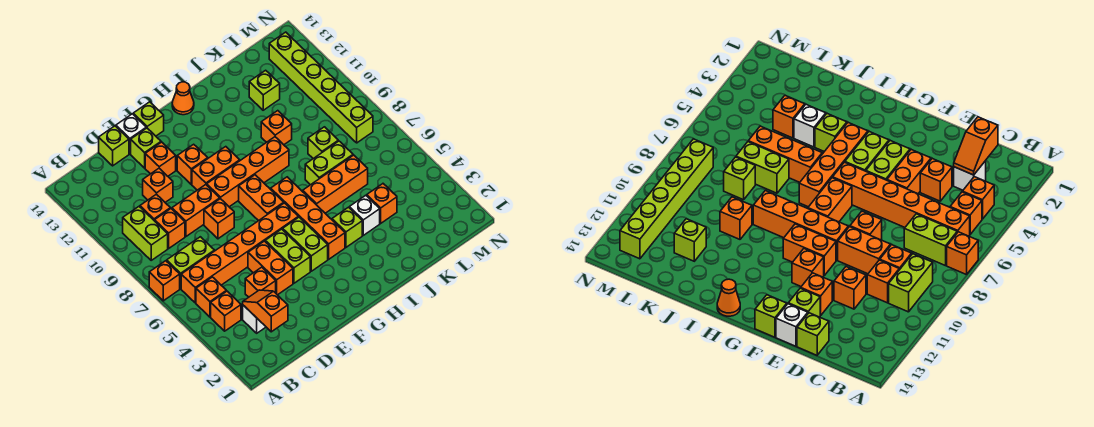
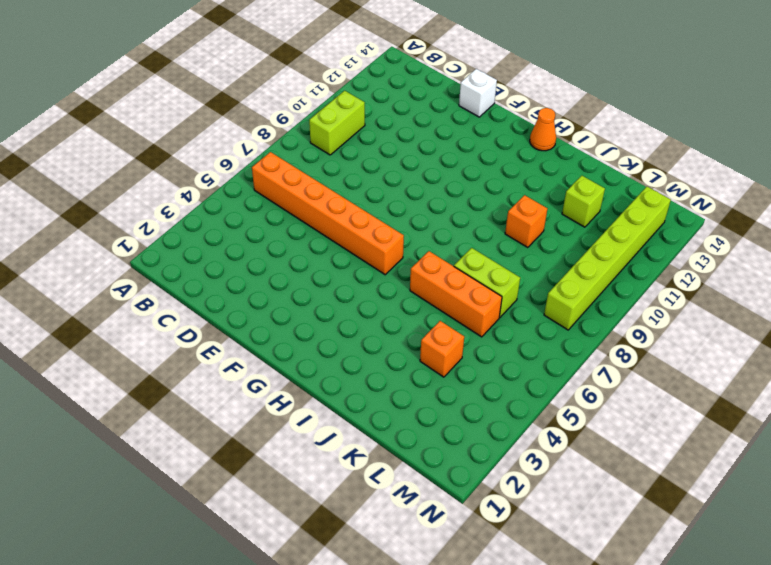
none -> orange 1x1 brick [149,261,180,301]
none -> orange 1x1 brick [211,291,241,331]
none -> orange 1x1 brick [196,277,226,317]
none -> lime 1x2 brick [167,237,214,289]

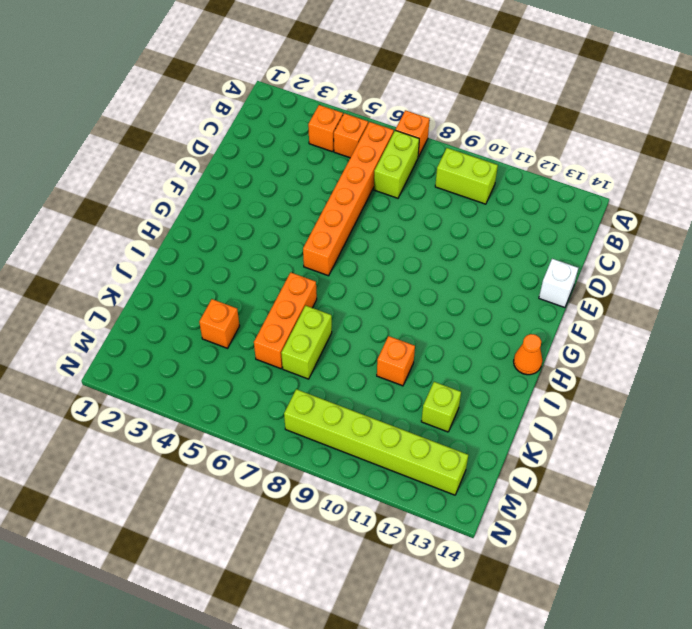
none -> white 1x1 brick [243,305,266,333]
none -> orange 1x1 brick [155,209,185,248]
none -> orange 1x1 brick [140,194,170,221]
none -> orange 1x1 brick [245,267,276,297]

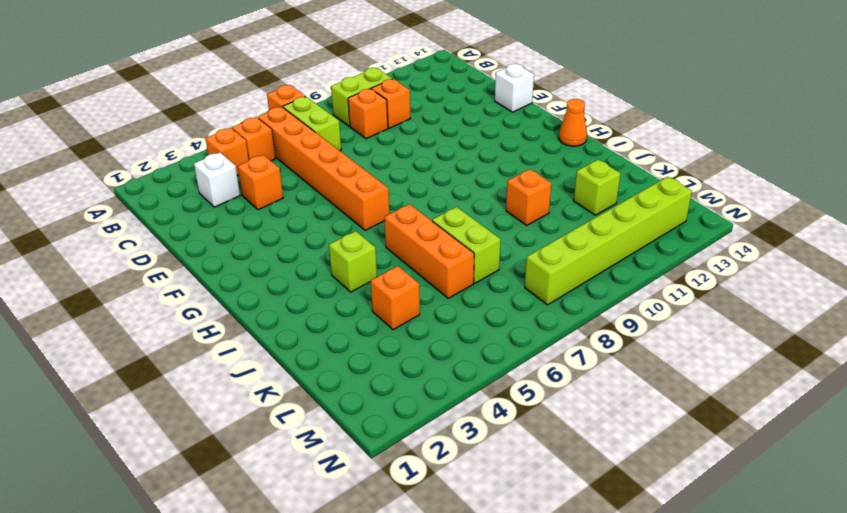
none -> orange 1x2 brick [172,185,220,236]
none -> orange 1x1 brick [143,168,173,202]
none -> lime 1x1 brick [99,126,129,166]
none -> orange 1x2 brick [248,241,293,295]

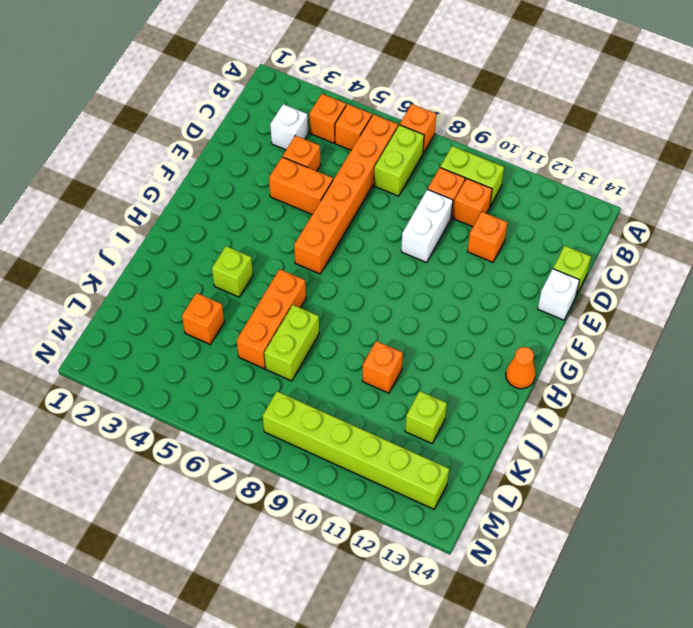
white 1x2 brick [401,189,453,262] -> orange 1x2 brick [172,185,220,236]
none -> orange 1x1 brick [204,199,234,239]
none -> orange 1x1 brick [145,142,176,176]
none -> lime 1x1 brick [131,128,161,168]
none -> lime 1x2 brick [265,229,310,283]

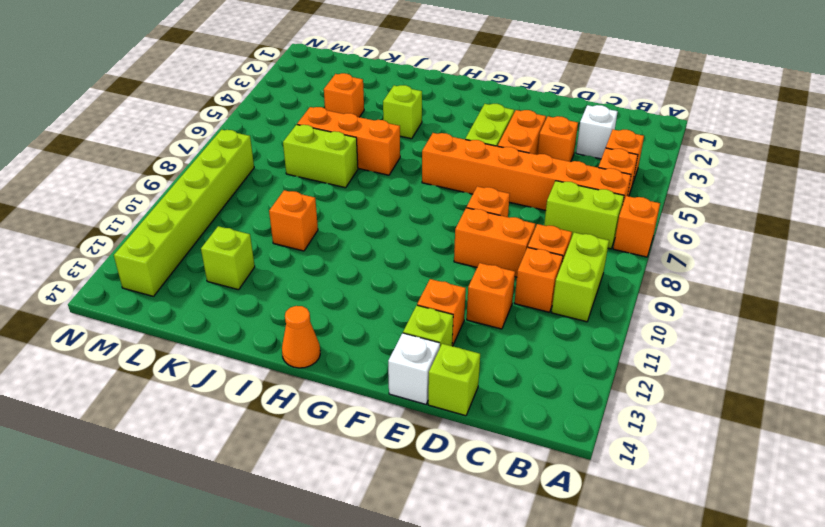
none -> orange 1x4 brick [207,137,289,207]
none -> orange 1x2 brick [192,147,240,190]
none -> orange 1x1 brick [177,144,208,184]
none -> lime 1x1 brick [133,102,164,136]

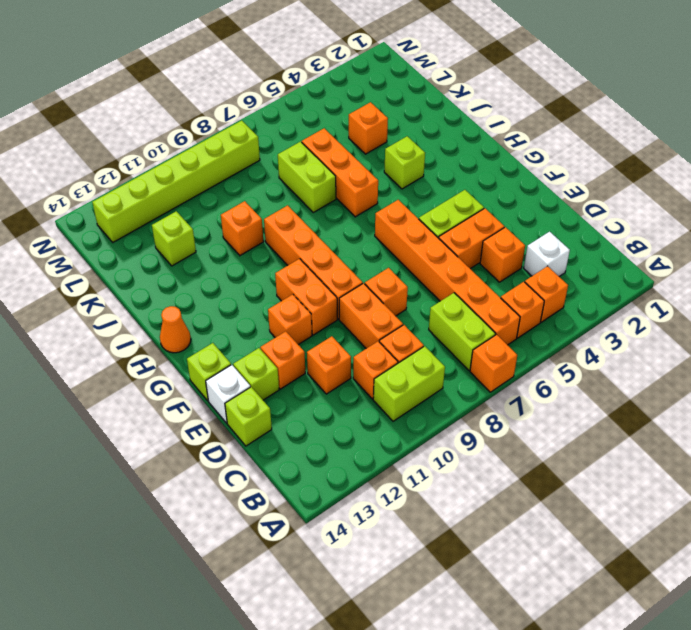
none -> lime 1x2 brick [283,217,328,271]
none -> orange 1x2 brick [239,175,284,221]
none -> orange 1x4 brick [271,177,345,259]
none -> white 1x1 brick [349,195,380,235]

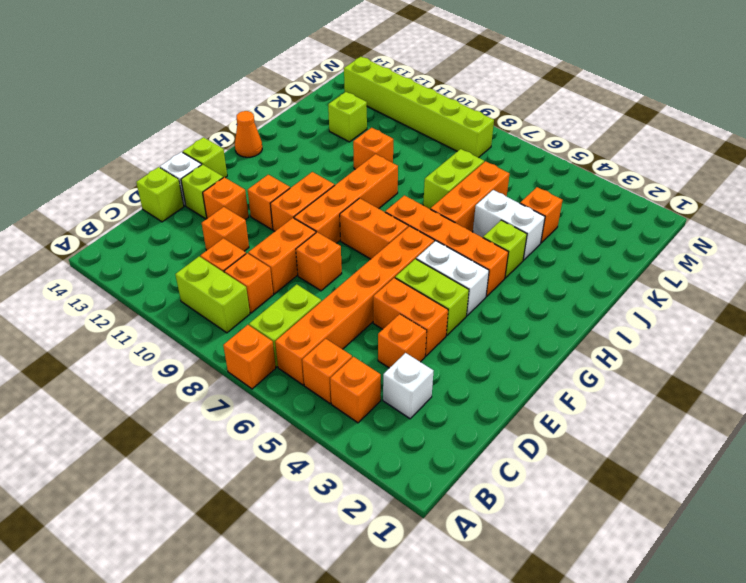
white 1x2 brick [416,241,489,316] -> lime 1x2 brick [283,217,328,271]
white 1x2 brick [473,190,545,260] -> white 1x1 brick [349,195,380,235]
none -> lime 1x1 brick [308,127,338,159]
none -> orange 1x2 slope [243,290,288,332]

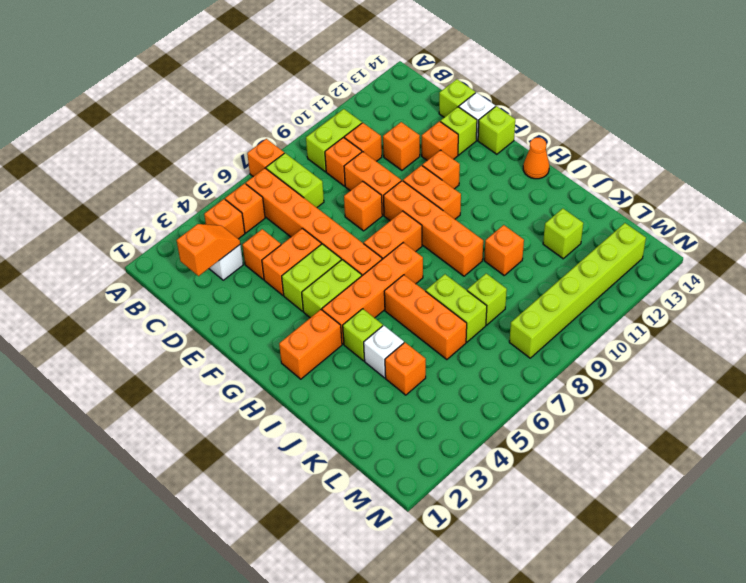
orange 1x2 brick [279,310,342,379] -> none

